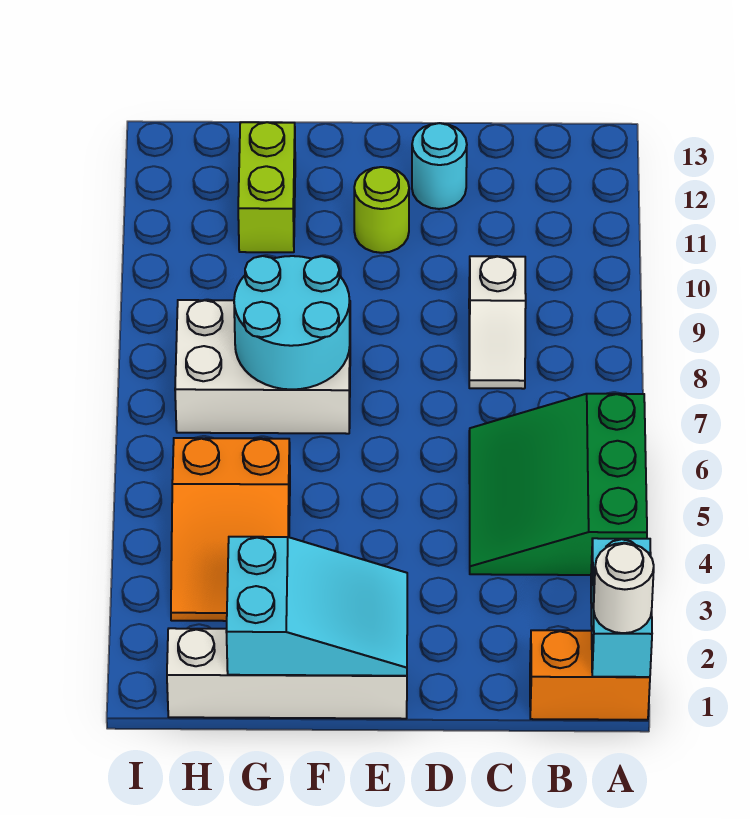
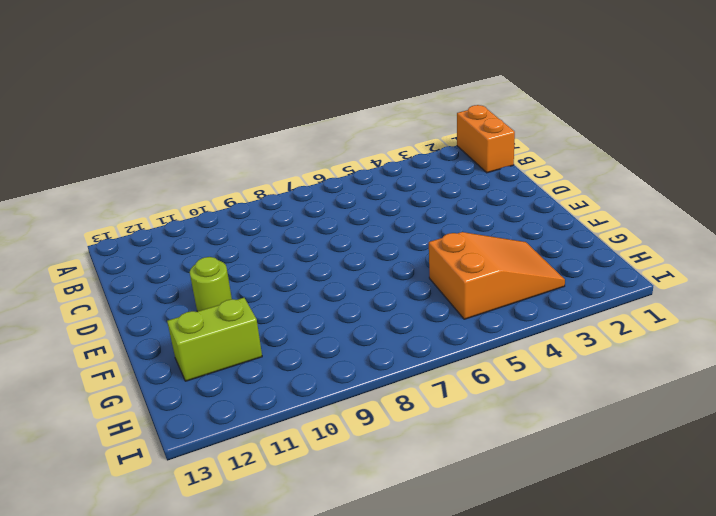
none -> green 3x3 slope [469,394,647,575]
none -> white 1x2 slope [469,256,526,389]
none -> cyan 1x1 round brick [412,123,467,209]

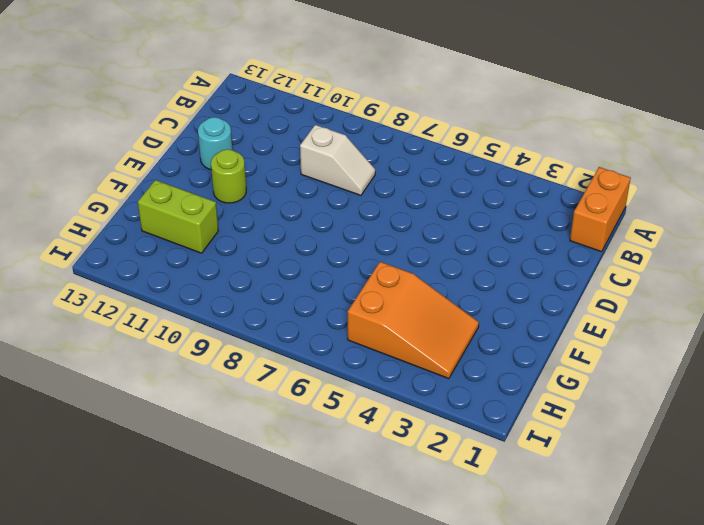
none -> green 3x3 slope [469,394,647,575]
none -> white 1x4 brick [167,628,407,719]
none -> white 2x3 brick [175,300,350,434]

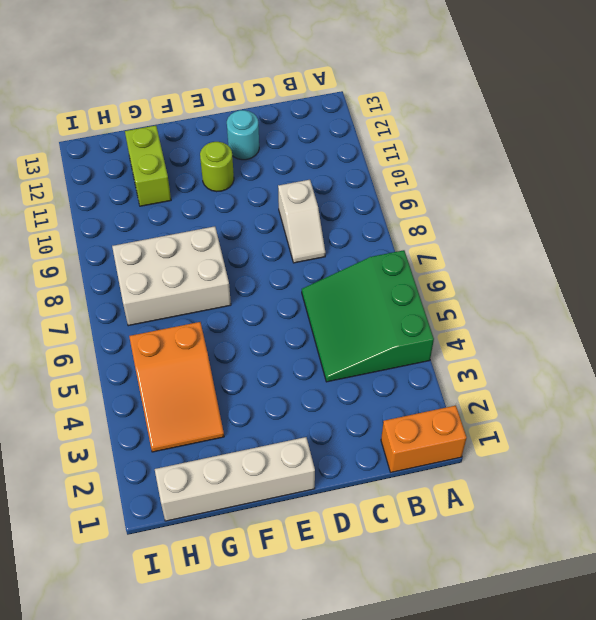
none -> cyan 1x2 brick [591,538,652,677]
none -> cyan 2x3 slope [226,537,407,676]
none -> cyan 2x2 round brick [234,256,350,390]

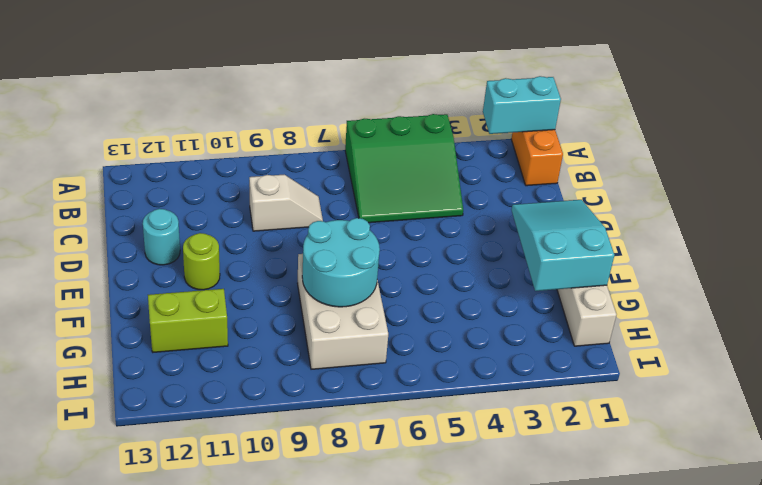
none -> orange 2x3 slope [171,438,290,621]
none -> white 1x1 round brick [594,543,654,633]

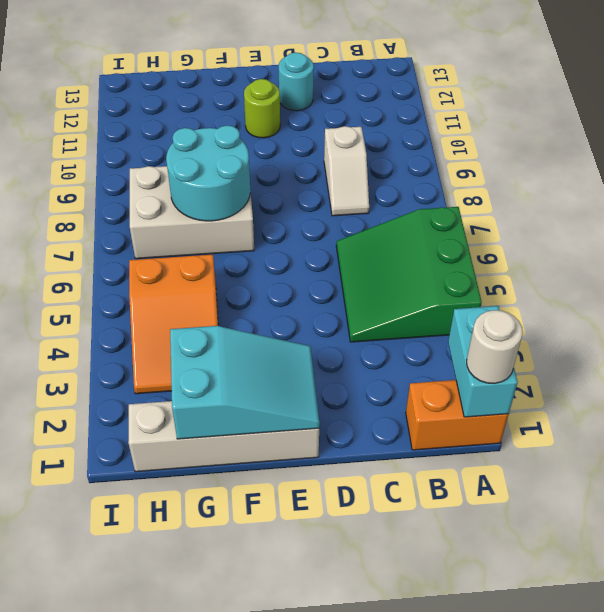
none -> lime 1x2 brick [238,122,295,252]

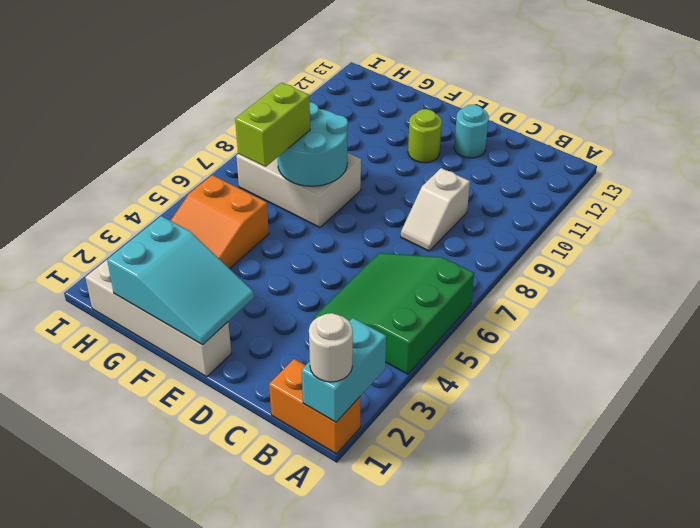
lime 1x2 brick [235,83,310,167] -> lime 1x2 brick moved to [238,122,295,252]

